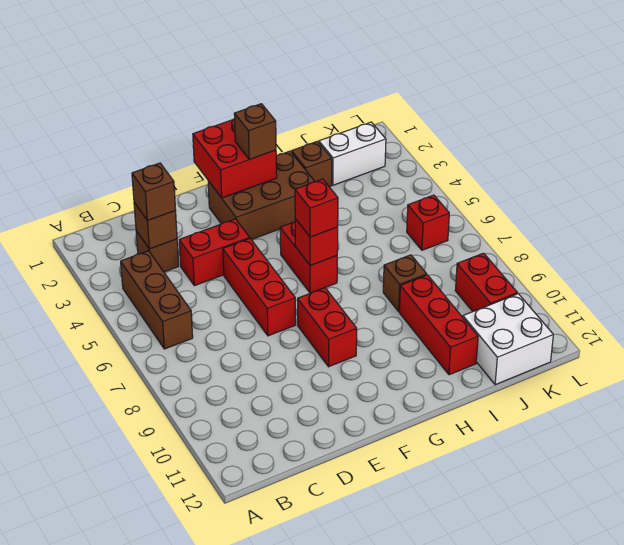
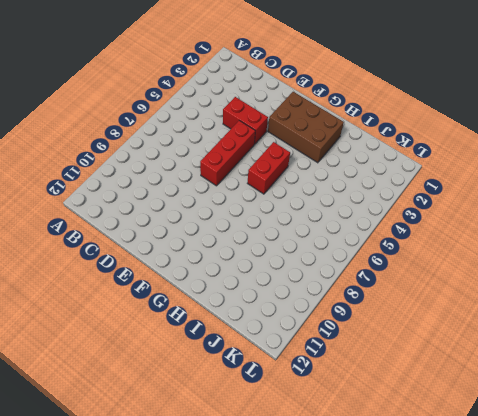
none -> brown 1x3 brick [121,251,193,349]
none -> brown 1x1 brick [136,231,179,272]
none -> red 1x2 brick [298,288,357,367]

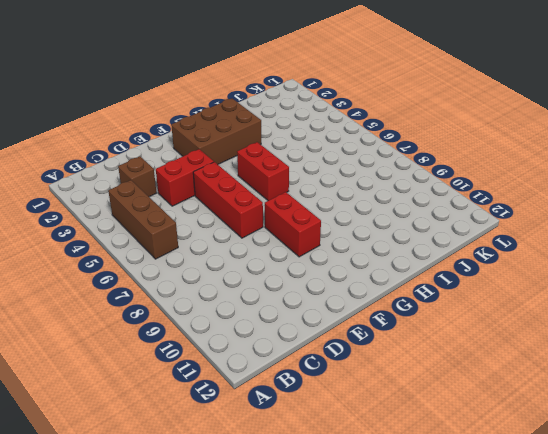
none -> brown 1x1 brick [292,141,332,187]
none -> brown 1x1 brick [383,255,427,311]
none -> red 1x3 brick [399,275,478,375]

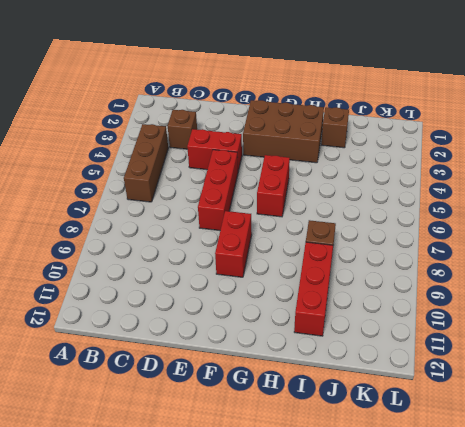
none -> white 1x2 brick [319,122,386,185]
none -> white 2x2 brick [463,294,553,385]
none -> red 1x1 brick [407,195,449,250]

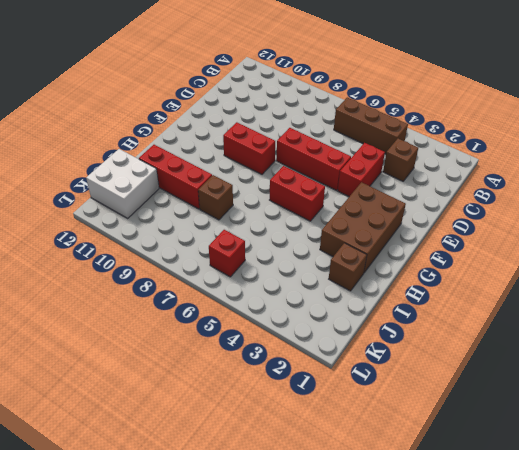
none -> white 1x2 brick [319,122,386,185]
none -> red 1x2 brick [455,253,518,311]
none -> brown 1x1 brick [134,203,177,249]

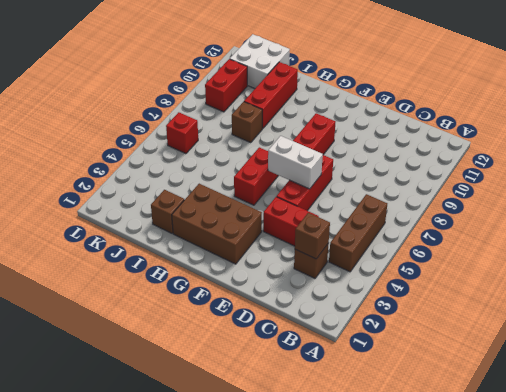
white 1x2 brick [268,136,323,189] -> white 1x2 brick moved to [319,122,386,185]
none -> red 2x2 brick [193,119,277,198]
none -> red 1x1 brick [295,219,338,266]
none -> brown 1x1 brick [132,163,176,220]

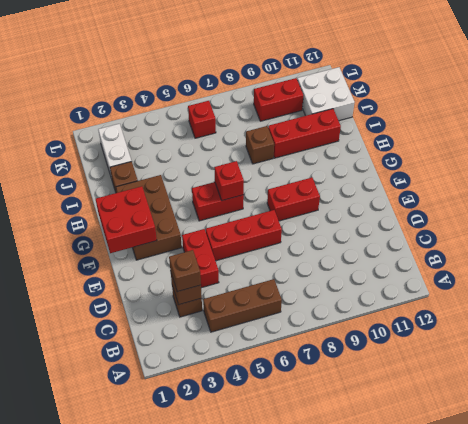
none -> brown 1x1 brick [234,104,276,159]
none -> red 1x1 brick [295,179,338,237]

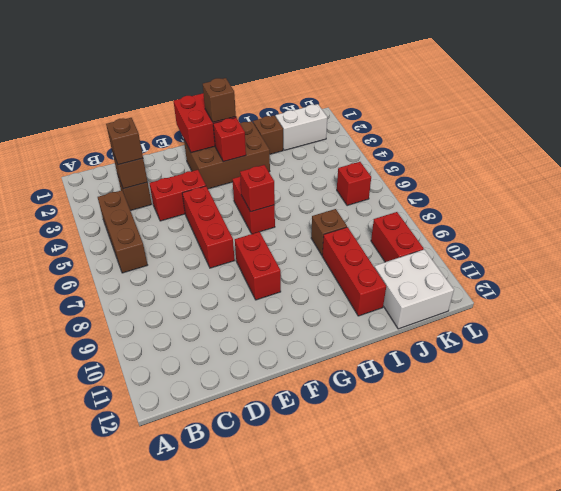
red 1x1 brick [213,118,246,162] -> red 1x1 brick moved to [295,179,338,237]

